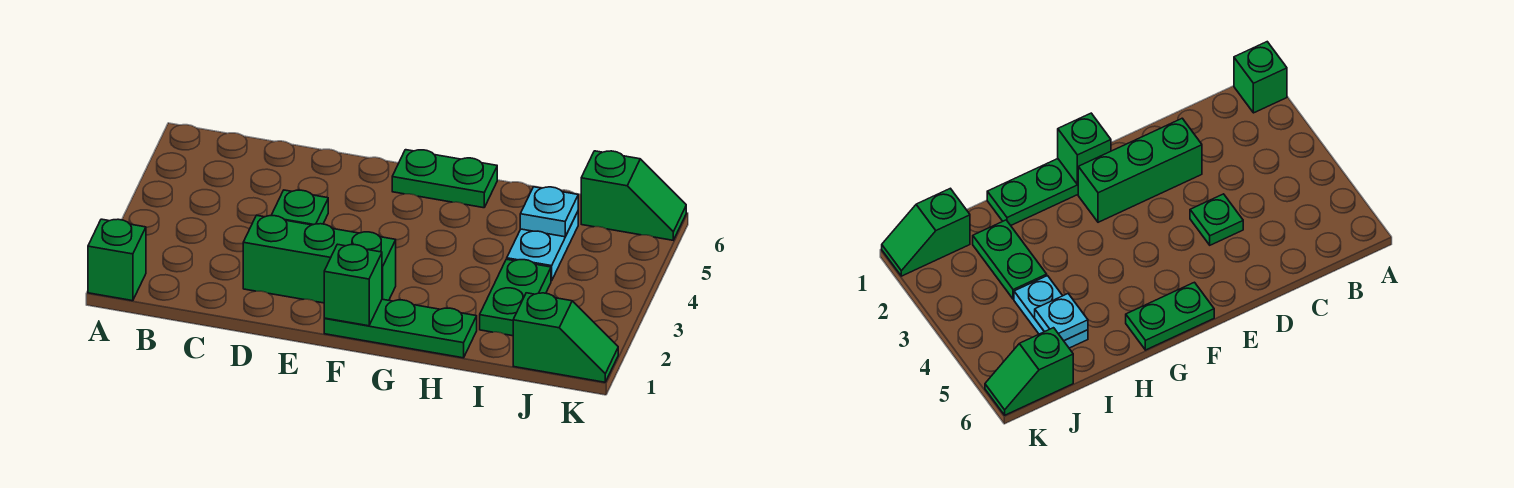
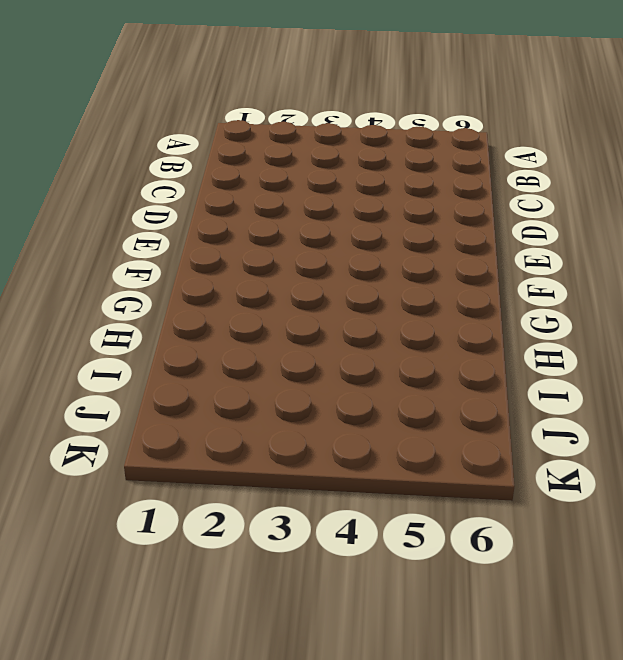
none -> green 1x1 brick [88,219,146,301]
none -> green 1x3 brick [243,215,396,303]

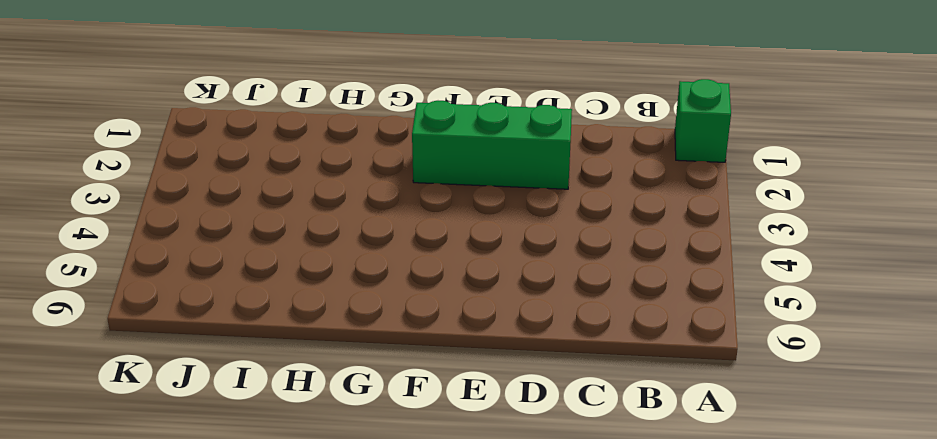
none -> green 1x1 plate [271,190,328,225]
none -> green 1x3 plate [324,299,477,358]

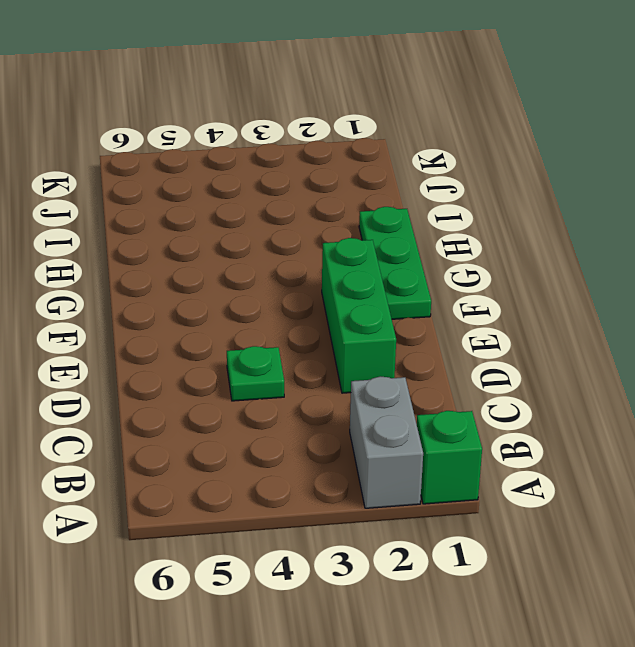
grey 1x2 brick [350,376,423,508] -> none
none -> green 1x2 plate [392,150,497,208]
none -> green 1x2 plate [480,259,551,336]

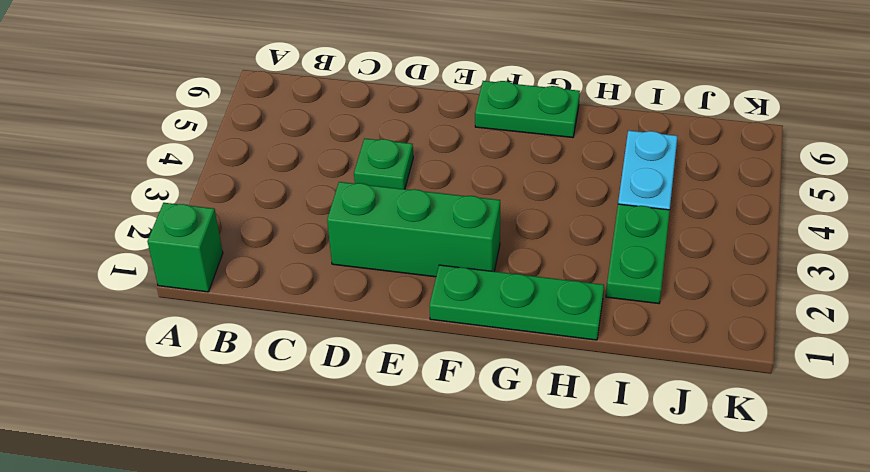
none -> green 1x2 slope [513,293,618,382]
none -> green 1x2 slope [581,151,686,240]

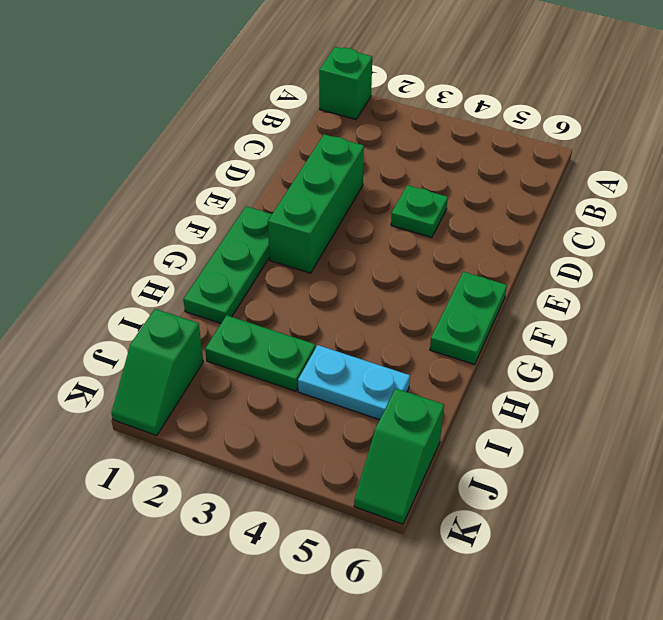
none -> green 1x1 brick [324,244,382,326]
none -> cyan 1x1 plate [520,187,578,237]

